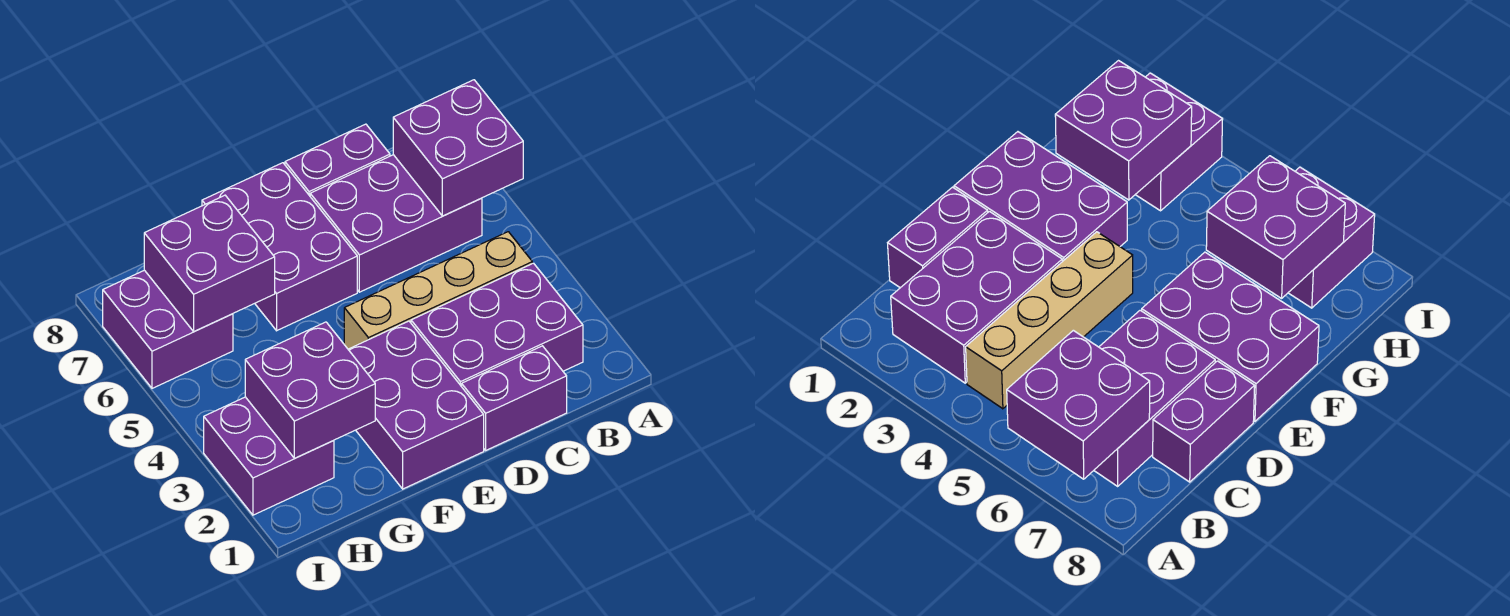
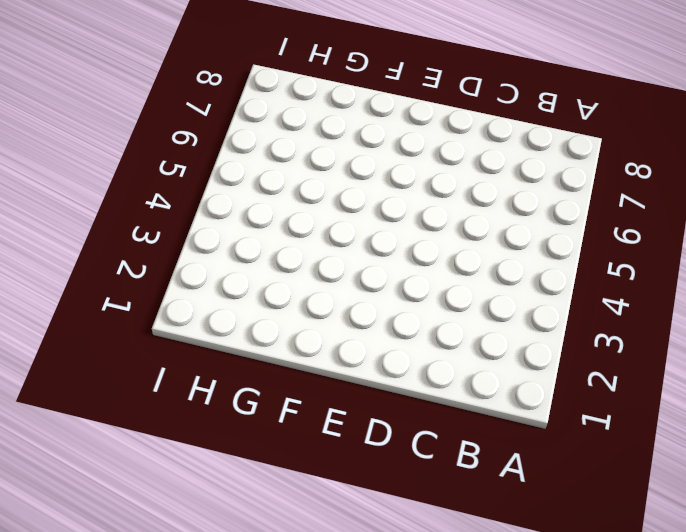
none -> purple 2x3 brick [411,263,583,387]
none -> tan 1x4 brick [344,232,532,349]
none -> purple 2x3 brick [310,155,482,292]

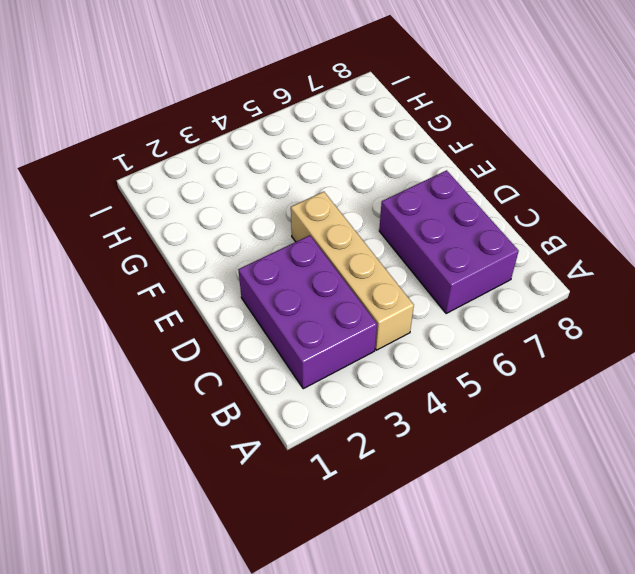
none -> purple 1x2 brick [462,346,567,450]
none -> purple 1x2 brick [285,124,390,196]
none -> purple 2x3 brick [348,321,484,489]

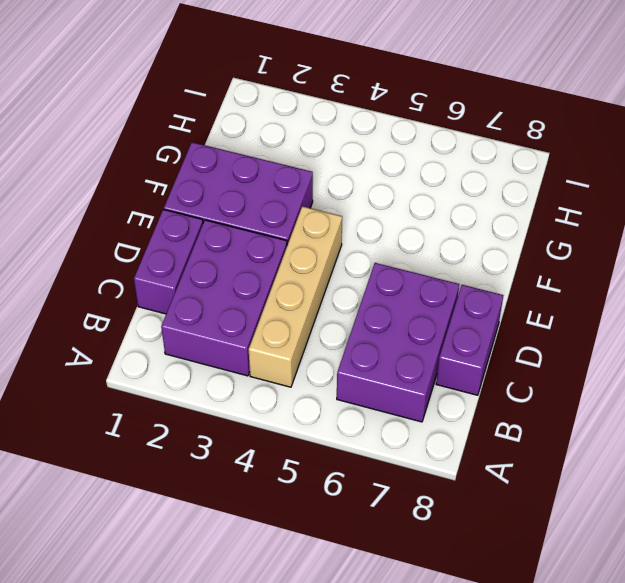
none -> purple 2x3 brick [202,163,357,331]
none -> purple 2x2 brick [204,397,334,515]
none -> purple 2x2 brick [103,270,233,388]

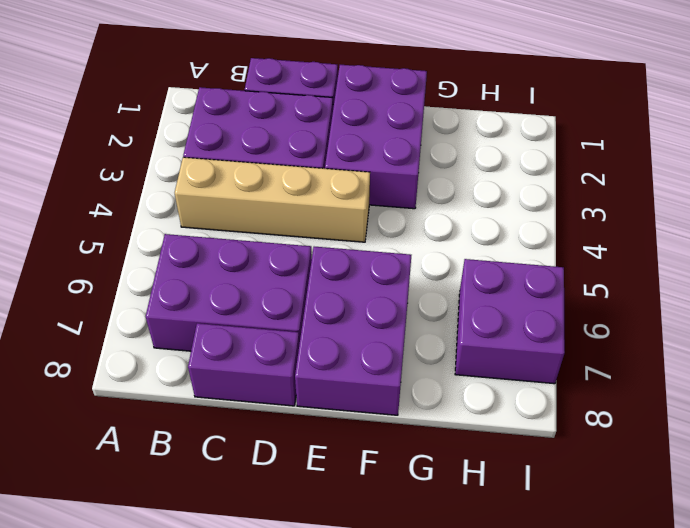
none -> purple 2x2 brick [204,397,334,515]
none -> purple 2x2 brick [393,80,523,216]
none -> purple 2x2 brick [245,322,375,458]

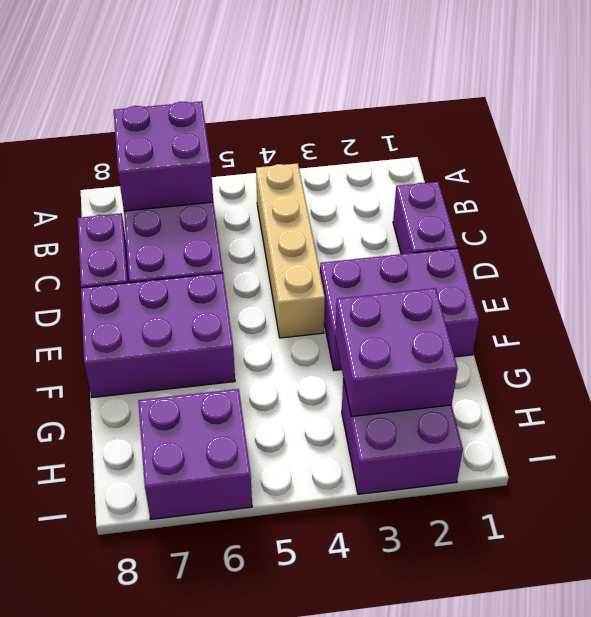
none -> purple 2x3 brick [411,263,583,387]
none -> purple 2x2 brick [144,195,275,331]

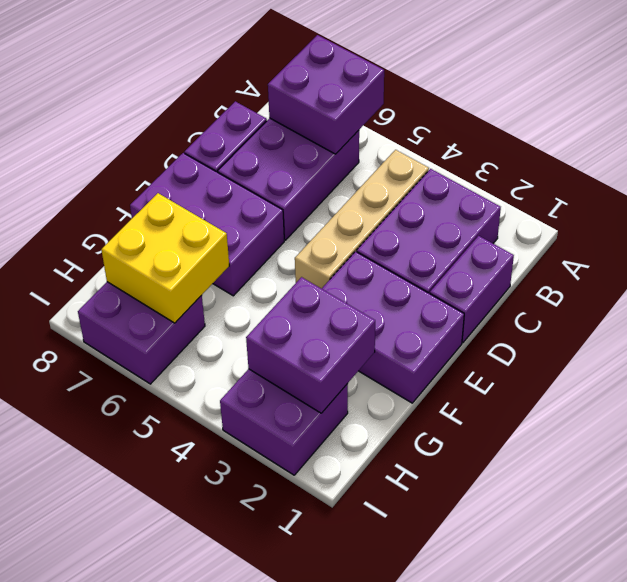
yellow 2x2 brick [101,193,229,323] -> purple 2x2 brick [144,195,275,331]

